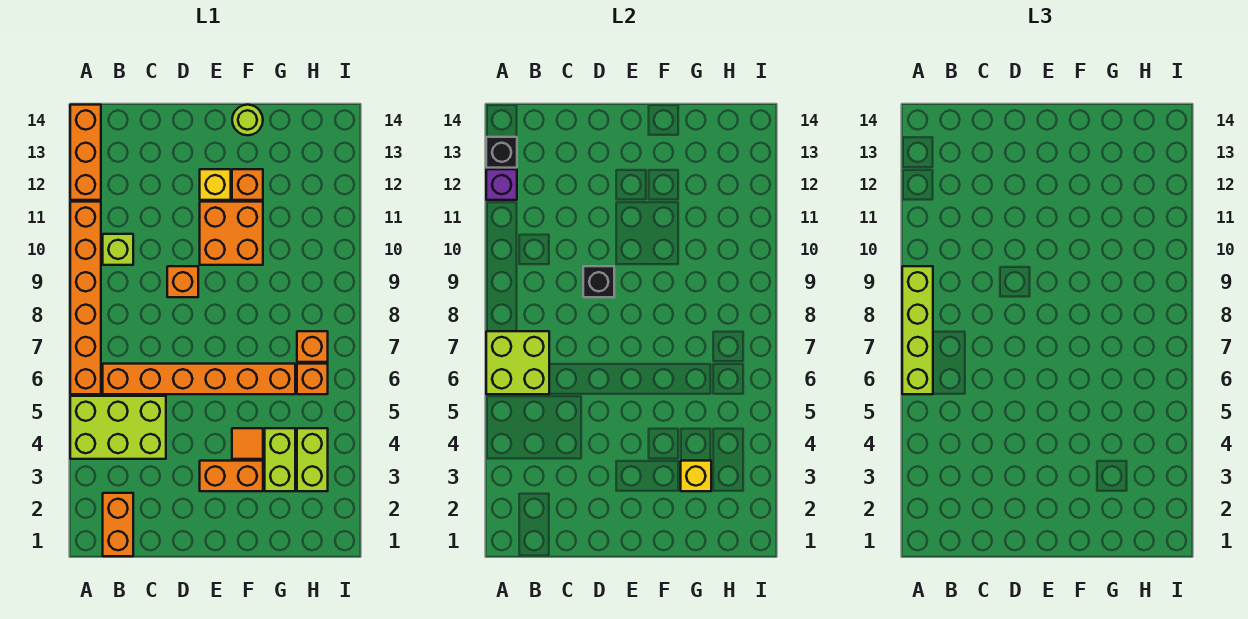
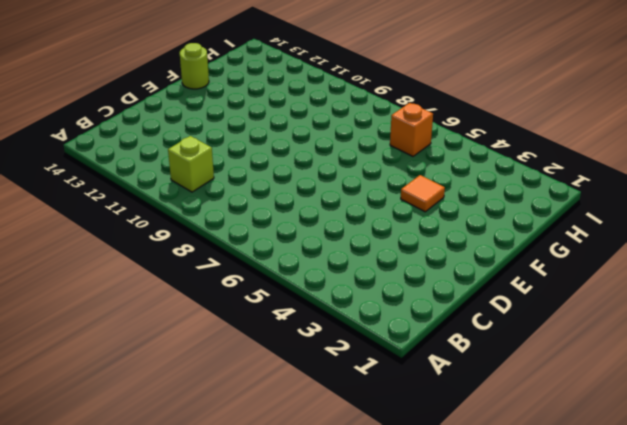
none -> lime 2x3 brick [70,396,166,459]
none -> orange 1x6 brick [70,202,101,394]
none -> orange 1x3 brick [70,105,101,200]

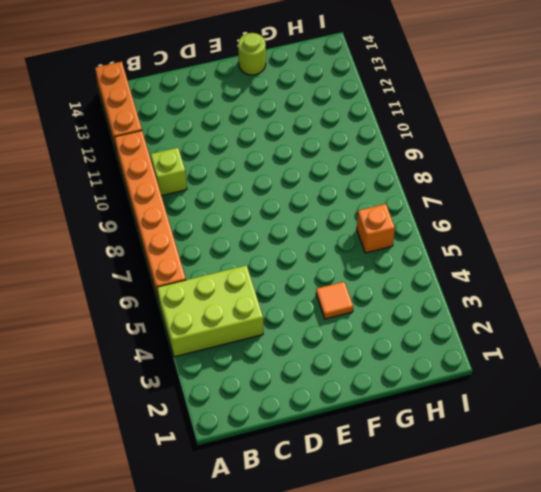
none -> orange 1x2 brick [103,493,133,556]
none -> orange 1x6 brick [103,364,295,394]
none -> orange 1x1 brick [167,266,198,297]

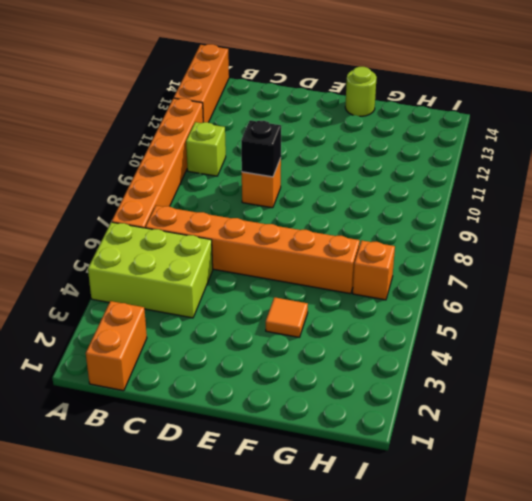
none -> orange 1x2 brick [200,461,263,491]
none -> orange 2x2 brick [200,202,263,265]
none -> yellow 1x1 brick [200,169,231,200]

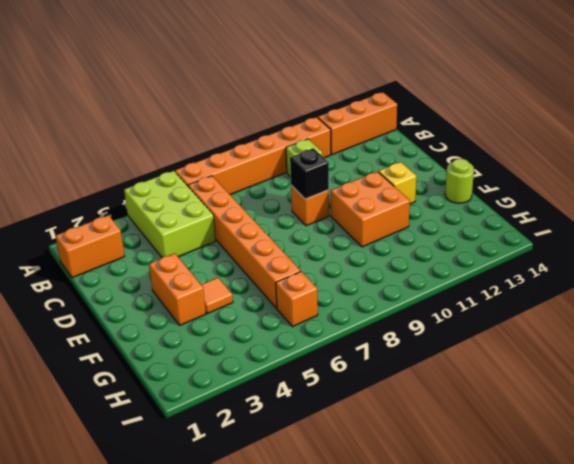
none -> orange 1x1 brick [232,169,263,200]
none -> lime 1x2 brick [265,428,295,491]
none -> lime 1x2 brick [297,428,328,491]

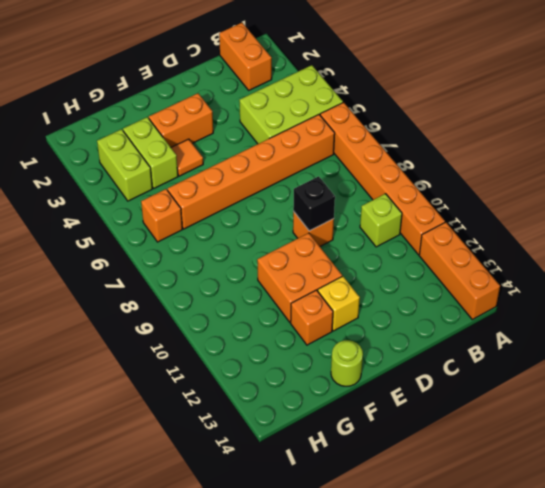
none -> orange 1x1 brick [297,331,328,362]
none -> lime 2x2 brick [486,331,549,394]
none -> purple 1x1 brick [486,169,517,200]

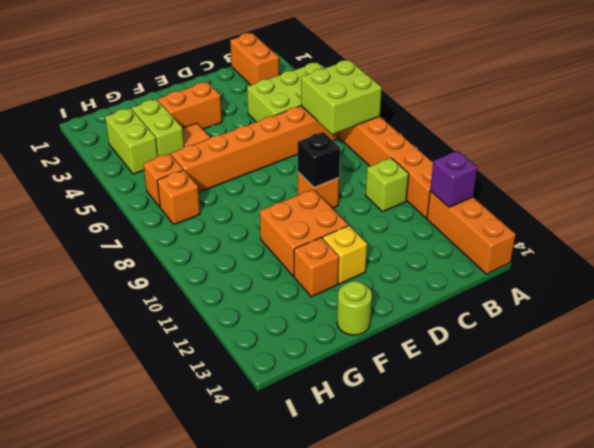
none -> black 1x1 brick [486,137,517,168]
none -> yellow 1x1 brick [681,461,711,491]
none -> lime 1x4 brick [902,266,933,394]

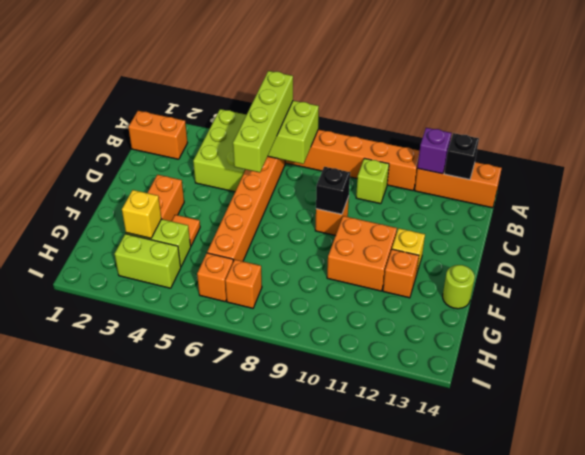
lime 1x4 brick [233,71,293,173] -> lime 1x4 brick turned to [902,266,933,394]

